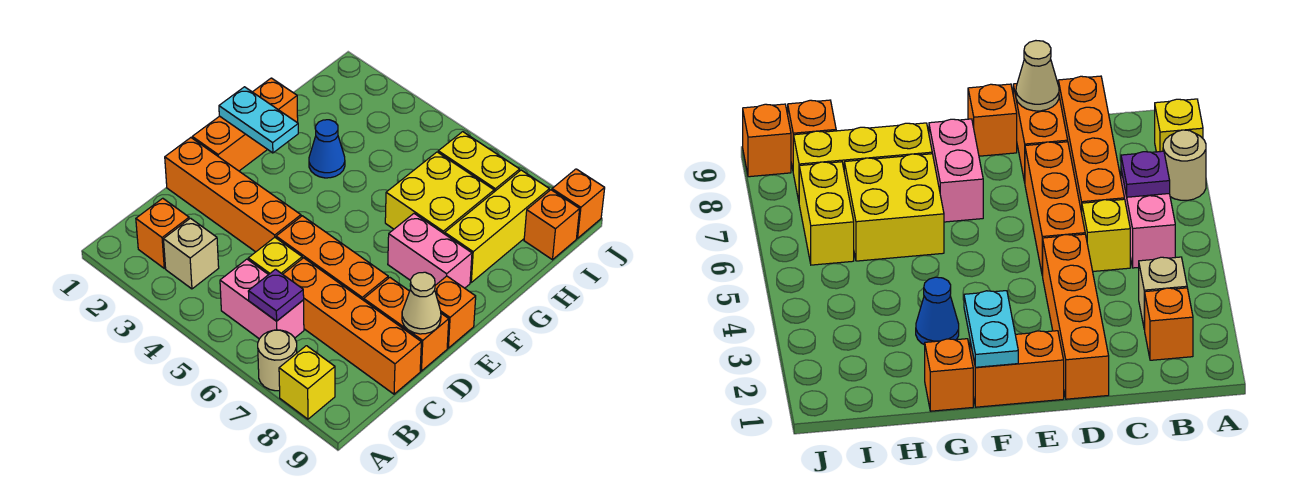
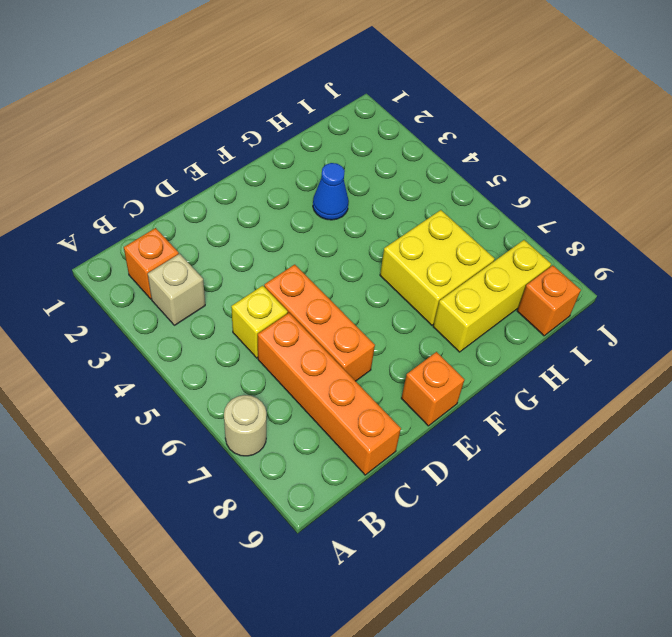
none -> yellow 1x1 brick [279,346,335,419]
none -> pink 1x2 brick [220,259,304,339]
none -> orange 1x4 brick [165,138,301,252]

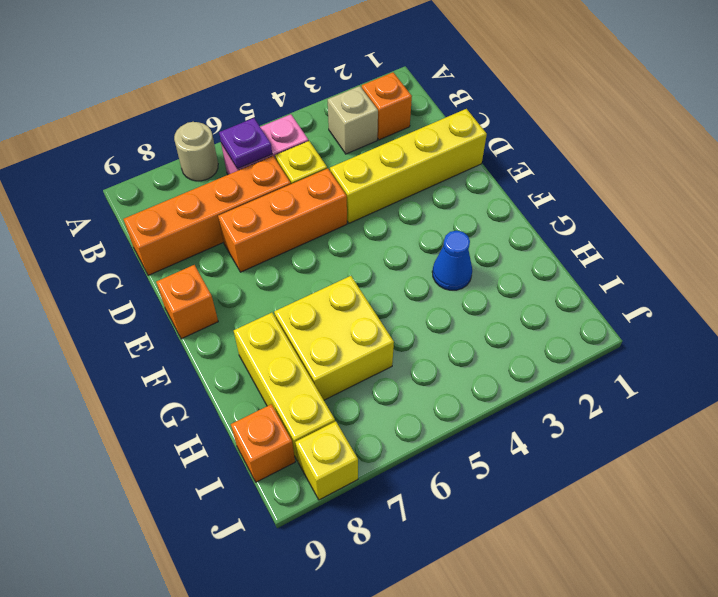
yellow 1x4 brick [330,109,487,223] -> orange 1x4 brick [165,138,301,252]
yellow 1x1 brick [295,421,358,500] -> yellow 1x1 brick moved to [279,346,335,419]
none -> orange 1x2 brick [364,278,449,371]
none -> orange 1x2 brick [192,116,268,171]
none -> pink 1x2 brick [388,214,472,288]

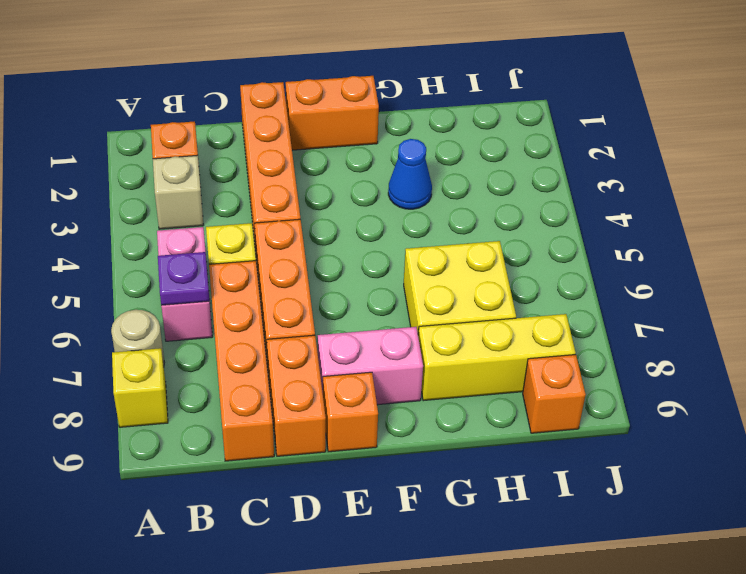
pink 1x2 brick [318,327,423,405] -> pink 1x2 brick turned to [388,214,472,288]
none -> orange 1x1 brick [253,78,298,123]
none -> yellow 1x2 brick [438,132,520,192]
none -> orange 1x1 brick [552,169,605,238]

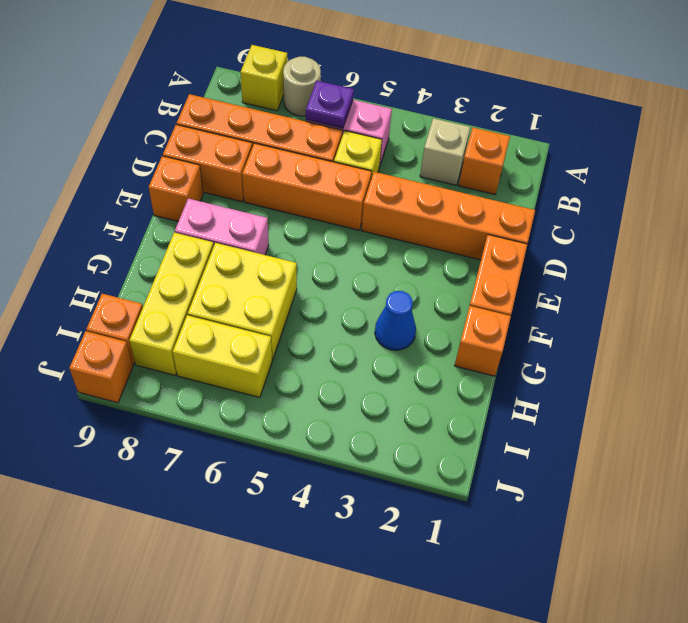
none -> tan 1x1 cone [402,272,441,334]
none -> cyan 1x2 plate [219,87,298,153]

